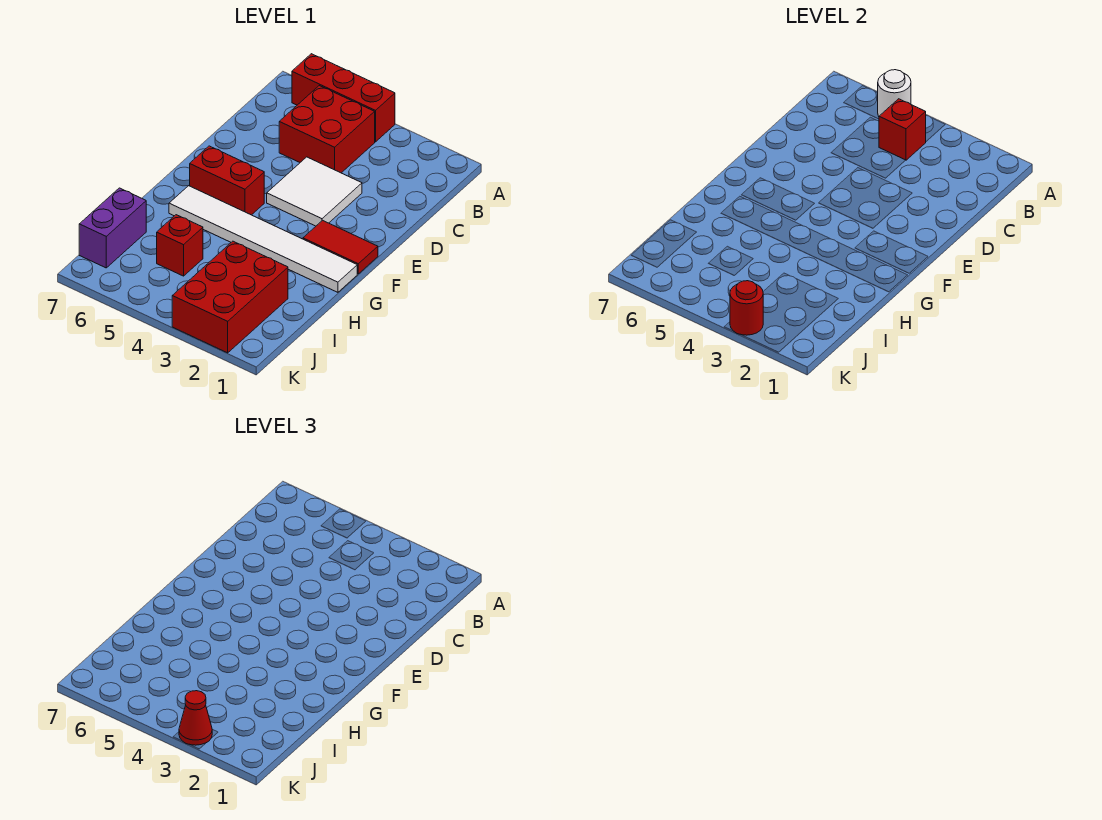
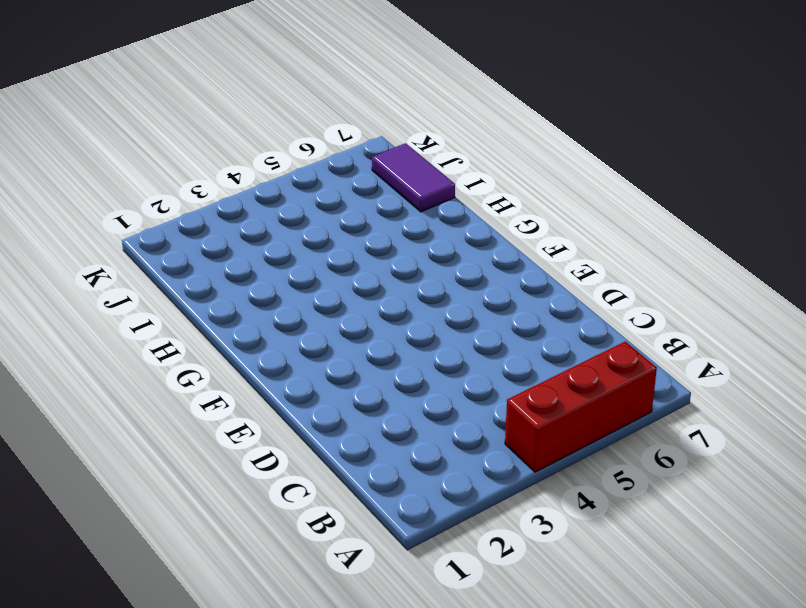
purple 1x2 tile [372,143,455,212] -> purple 1x2 brick [79,188,146,268]
none -> red 2x2 brick [279,86,375,173]
none -> white 2x2 tile [267,157,362,226]
none -> red 1x2 tile [303,220,378,274]

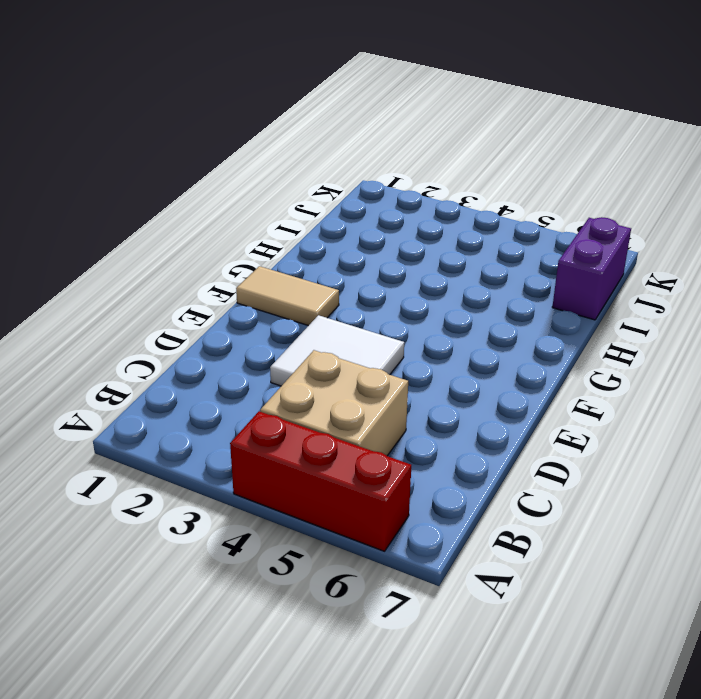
tan 2x2 brick [260,350,408,456] -> red 2x2 brick [279,86,375,173]
tan 1x2 tile [236,266,339,326] -> red 1x2 tile [303,220,378,274]
none -> red 1x2 brick [190,146,264,215]
none -> white 1x6 tile [169,186,357,292]
none -> red 2x3 brick [172,241,288,353]

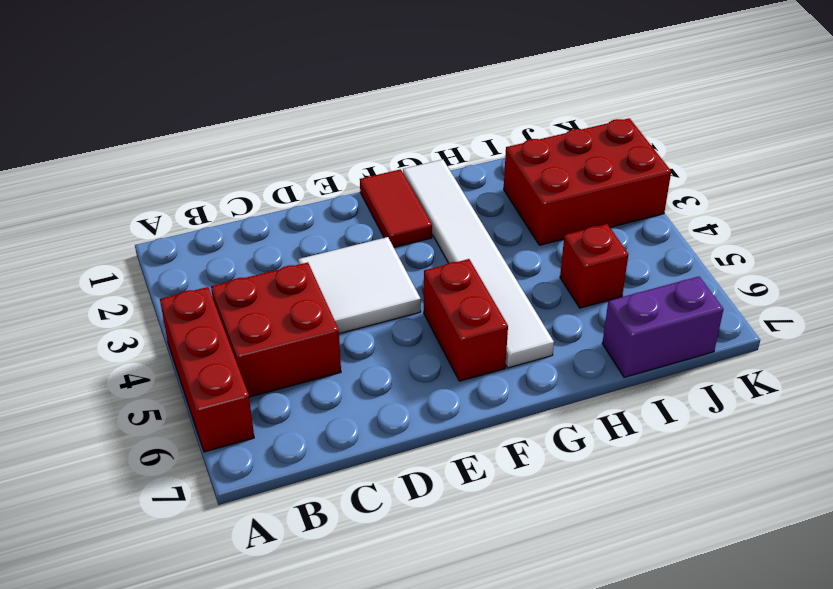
none -> white 1x1 round brick [878,70,911,116]
none -> red 1x1 brick [879,99,926,160]
none -> red 1x1 round brick [730,281,763,335]

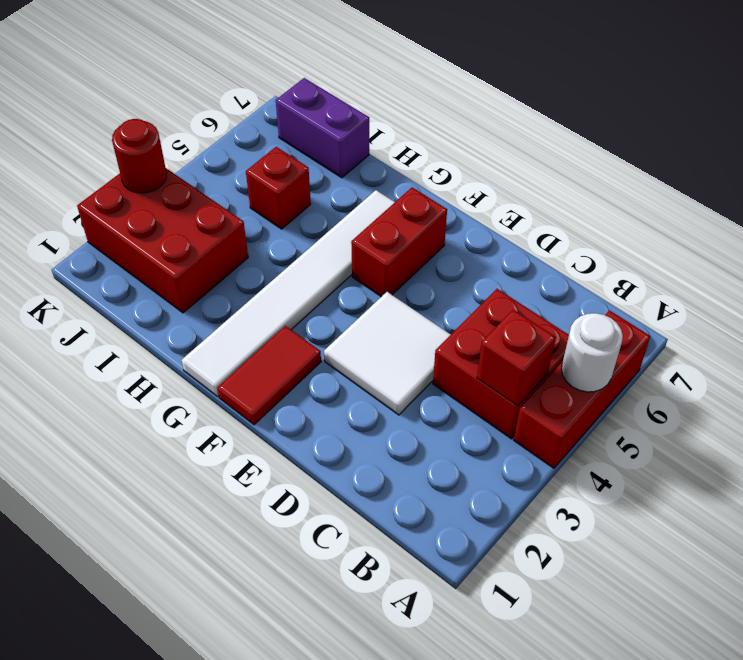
none -> red 1x1 cone [179,691,212,745]

